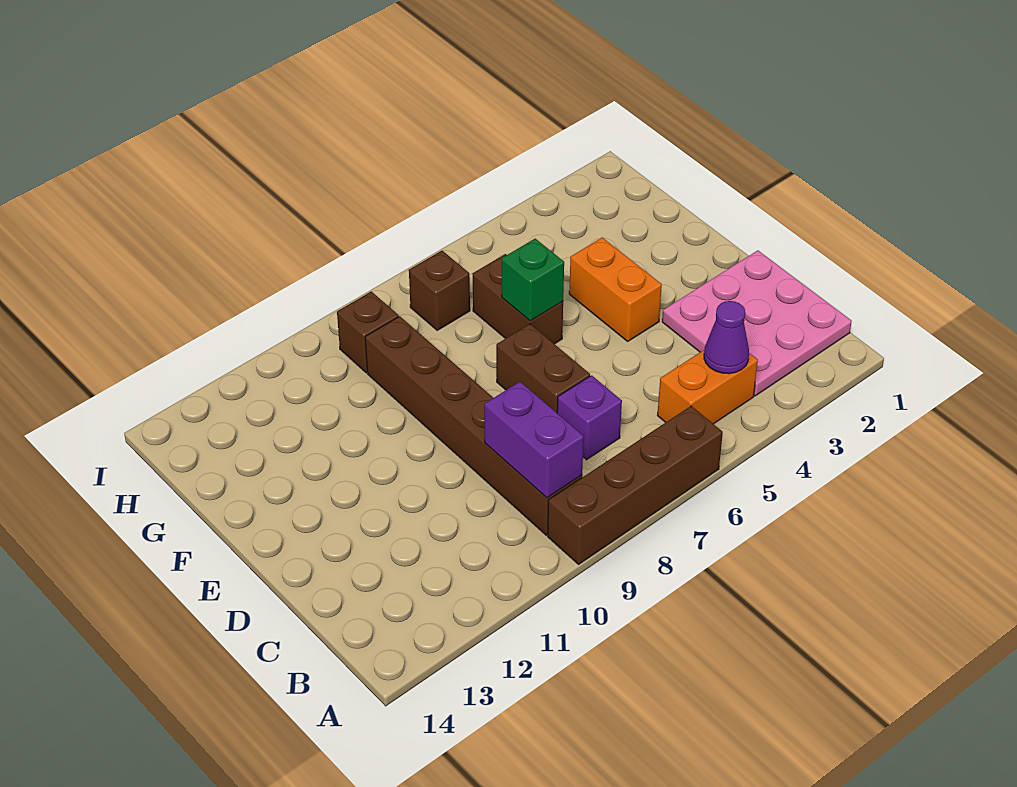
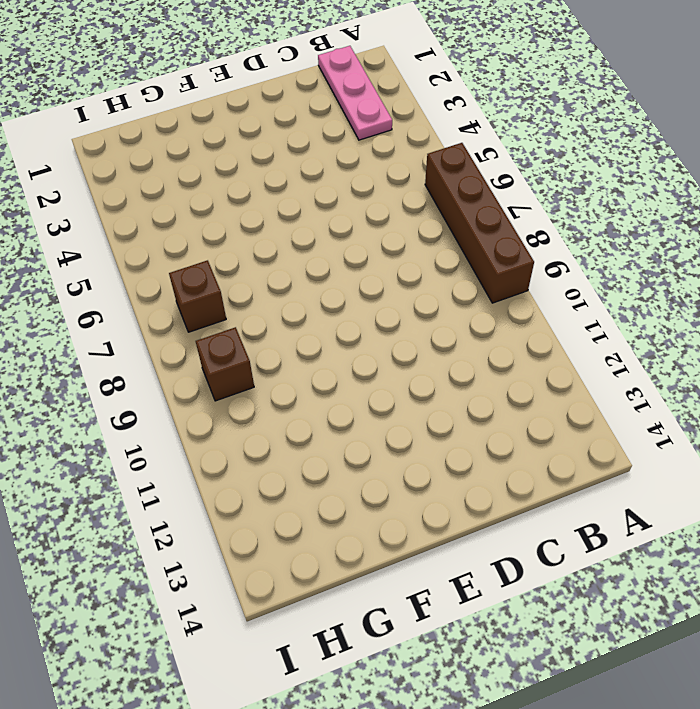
pink 1x3 plate [318,46,392,140] -> pink 3x3 plate [662,250,852,396]
none -> orange 1x2 brick [658,349,758,424]
none -> brown 1x6 brick [365,316,582,535]
none -> purple 1x1 brick [557,375,622,460]

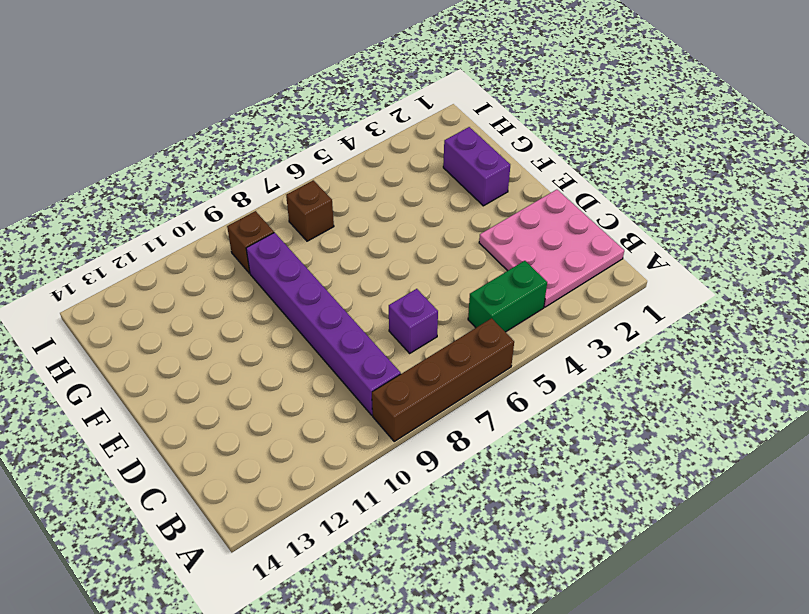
green 1x2 brick [468,261,547,332] -> orange 1x2 brick [658,349,758,424]
purple 1x6 brick [246,233,401,415] -> brown 1x6 brick [365,316,582,535]
purple 1x2 brick [443,127,510,206] -> purple 1x2 brick moved to [484,382,584,498]
none -> brown 1x2 brick [496,324,590,413]
none -> orange 1x2 brick [569,238,662,341]
none -> brown 1x2 brick [472,254,563,344]

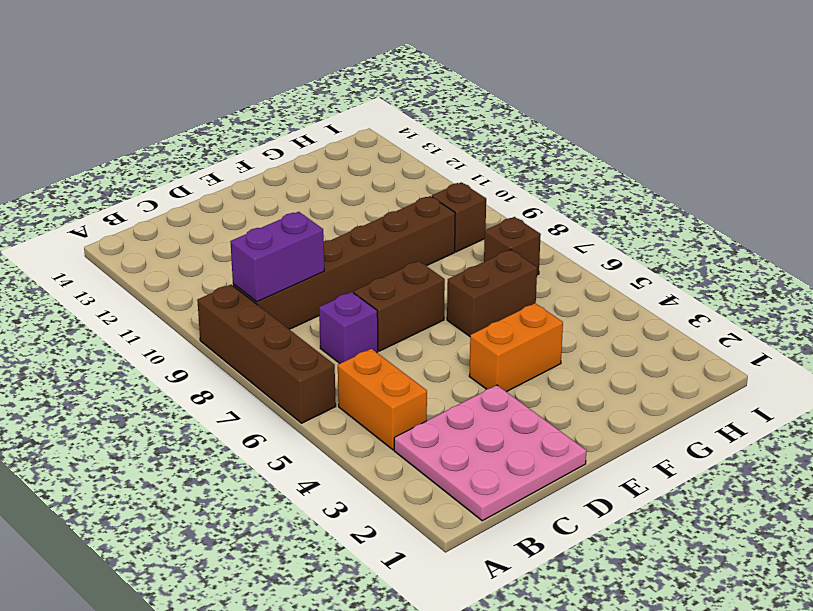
none -> purple 1x1 cone [704,301,749,374]
none -> green 1x1 brick [502,239,564,321]

